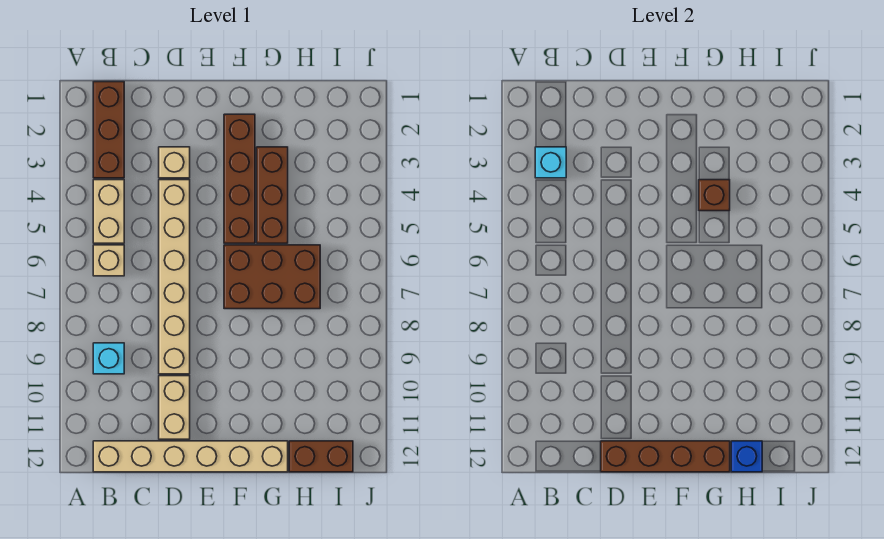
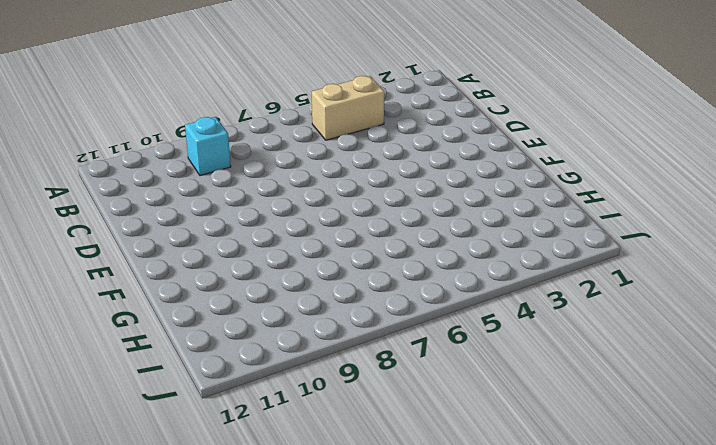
none -> brown 1x3 brick [93,82,124,178]
none -> tan 1x1 brick [93,245,124,276]
none -> tan 1x6 brick [93,441,288,472]

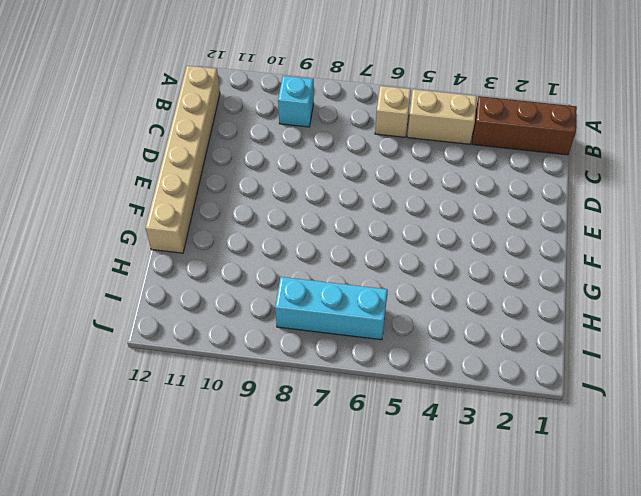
cyan 1x3 brick [275,277,388,340] -> none
none -> tan 1x1 brick [159,147,190,178]
none -> tan 1x6 brick [159,180,190,374]
none -> tan 1x2 brick [159,376,190,439]

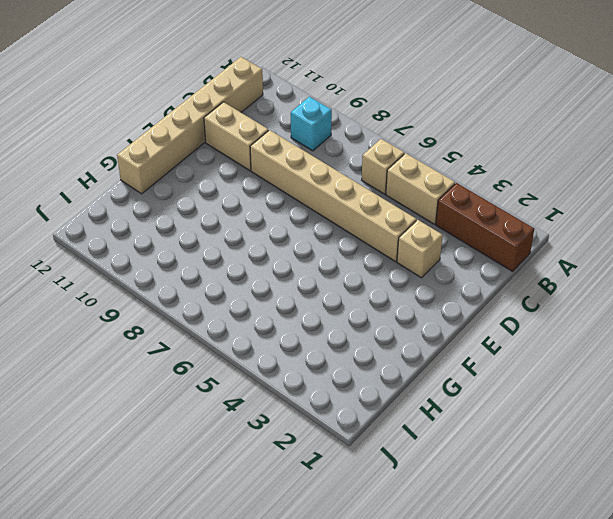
none -> brown 1x4 brick [224,114,255,243]
none -> brown 2x3 brick [224,245,320,309]
none -> brown 1x3 brick [257,147,288,243]

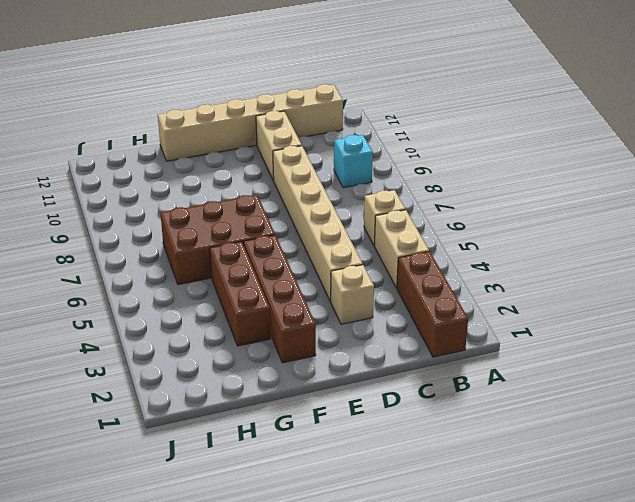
none -> brown 1x2 brick [289,441,353,472]
none -> cyan 1x1 brick [535,147,566,178]
none -> brown 1x4 brick [601,441,730,472]

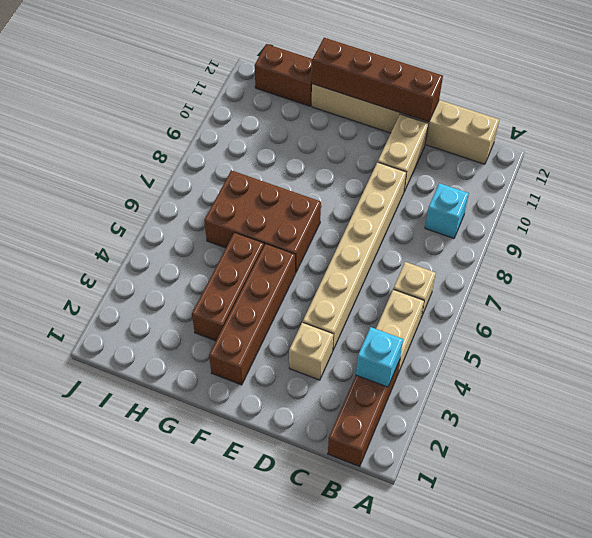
none -> brown 1x1 brick [699,180,730,211]
none -> blue 1x1 brick [731,441,762,472]

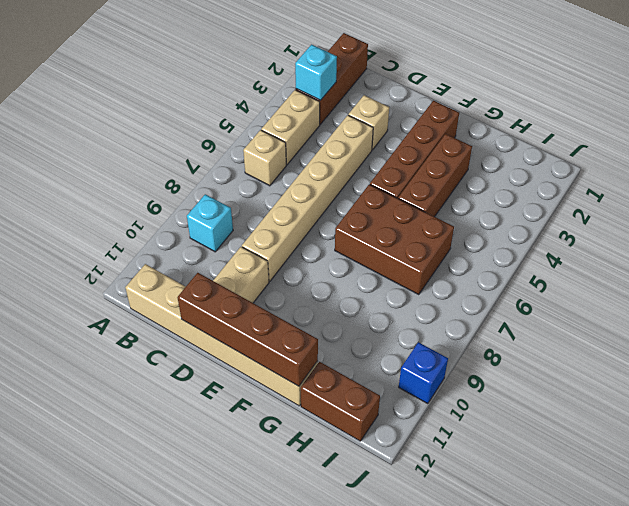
blue 1x1 brick [399,342,448,404] -> blue 1x1 brick moved to [731,441,762,472]
none -> brown 1x1 brick [699,180,730,211]

